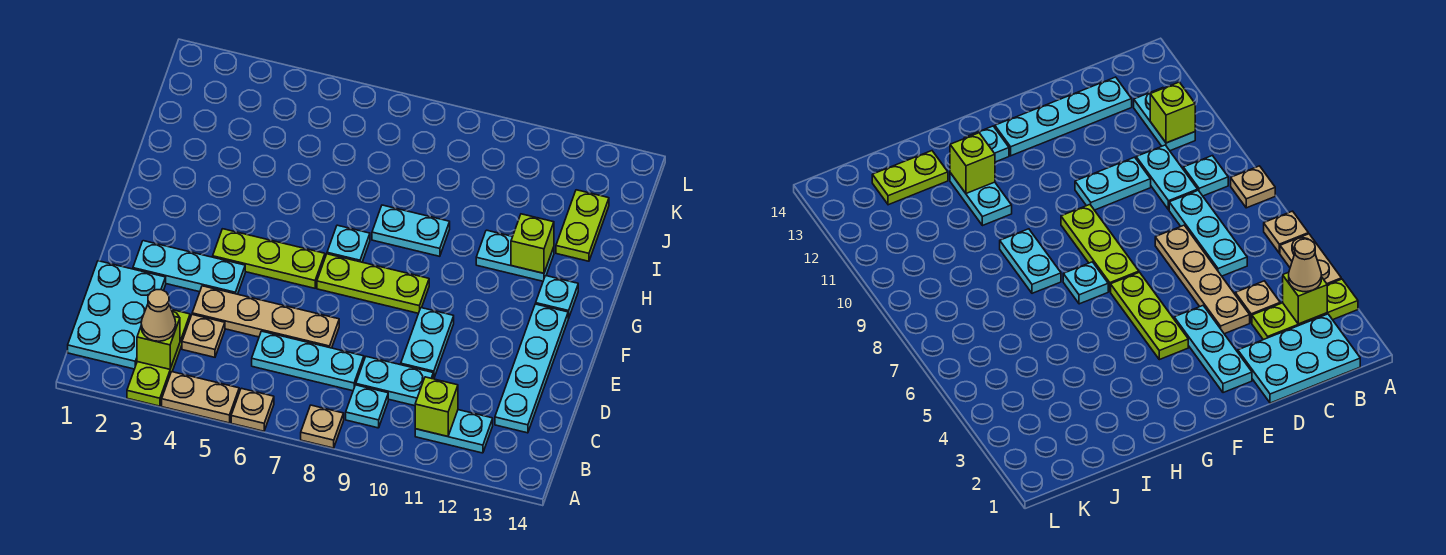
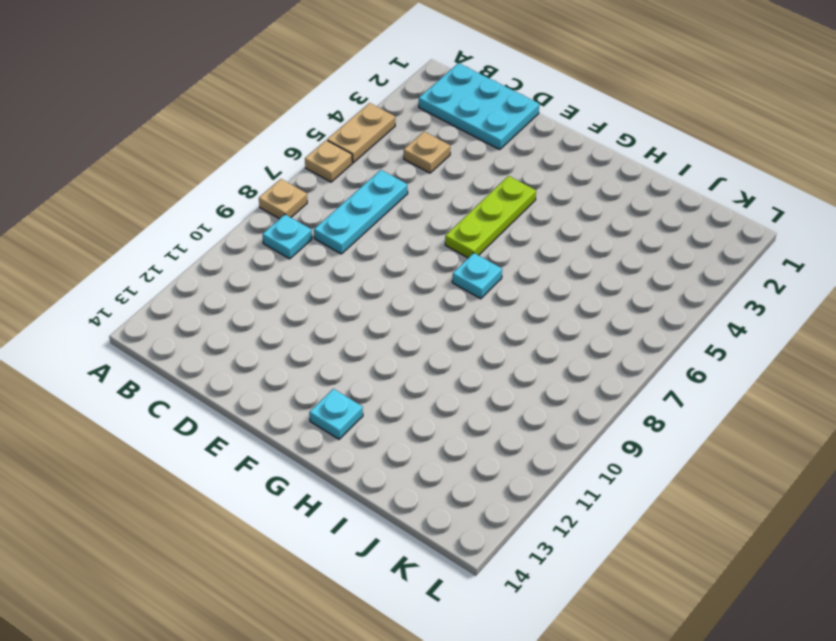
none -> lime 1x3 plate [127,310,190,406]
none -> cyan 1x2 plate [415,410,493,453]
none -> cyan 1x2 plate [356,357,433,406]

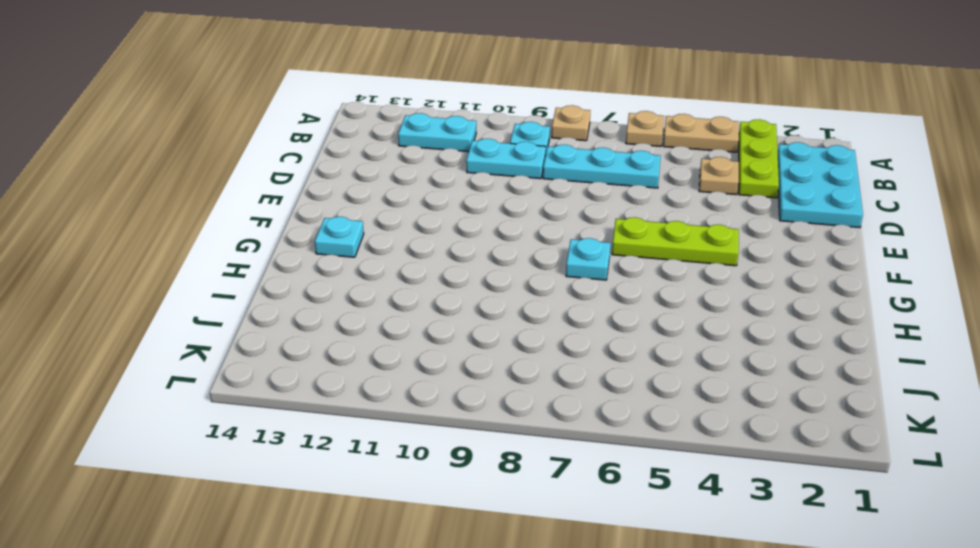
none -> cyan 1x4 plate [495,304,568,433]
none -> tan 1x4 plate [192,286,339,348]
none -> cyan 1x2 plate [401,308,454,379]

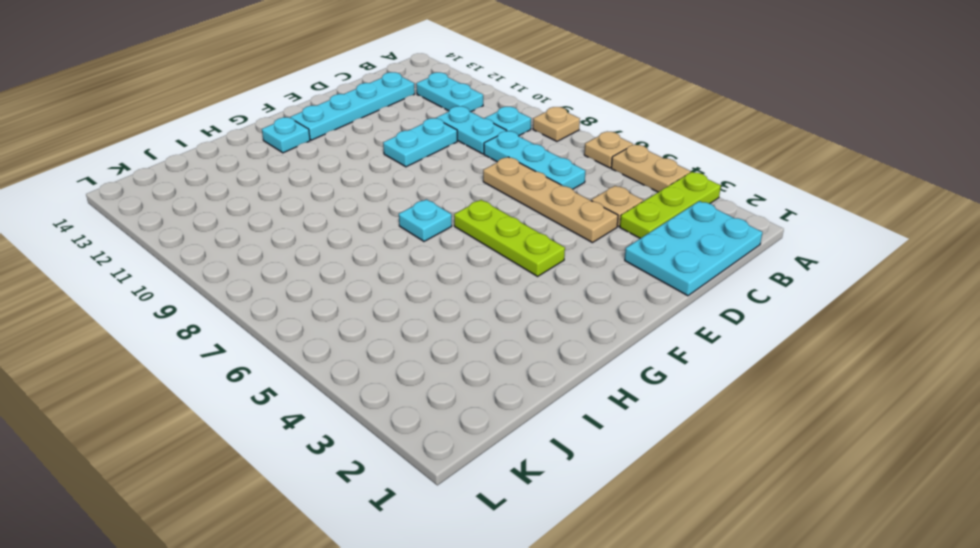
none -> cyan 1x3 plate [133,241,245,294]
none -> lime 1x3 plate [317,254,429,313]
none -> cyan 1x2 plate [372,205,450,256]

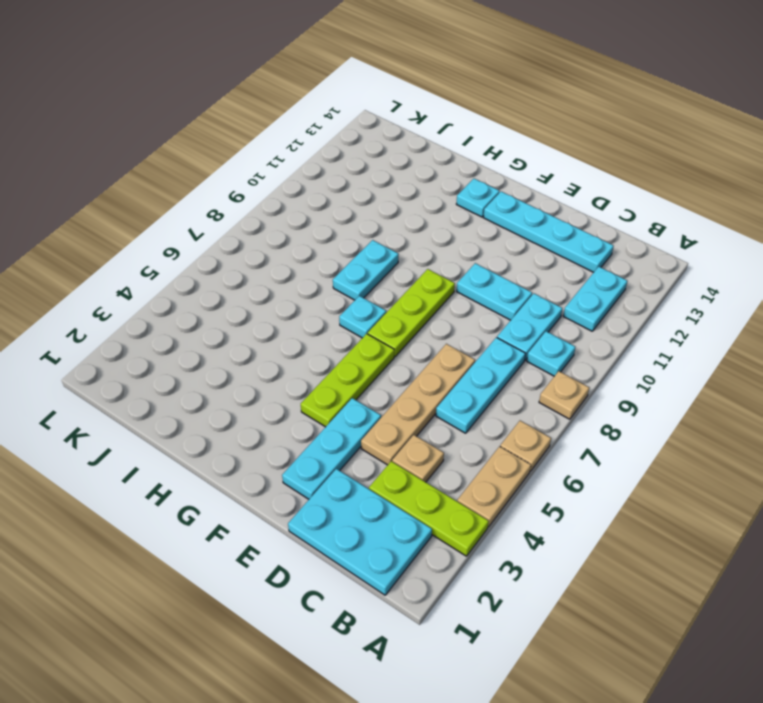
none -> cyan 1x2 plate [476,230,554,281]
none -> lime 1x2 plate [556,190,609,261]
none -> lime 1x1 brick [137,317,180,369]

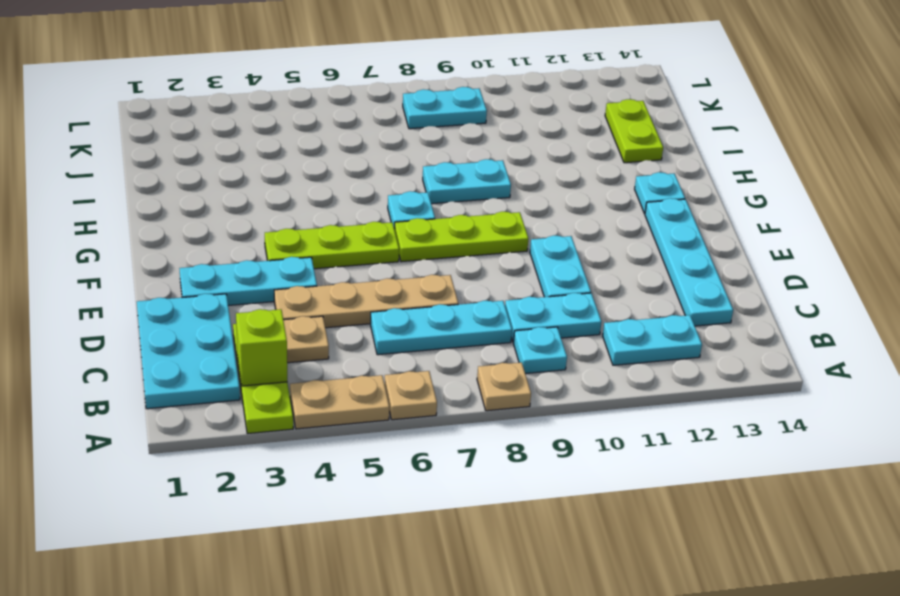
cyan 1x2 plate [403,87,487,129] -> cyan 1x2 plate moved to [476,230,554,281]
none -> lime 1x1 brick [415,377,458,436]
none -> lime 1x1 brick [511,214,554,273]
none -> tan 1x1 cone [141,290,176,341]

